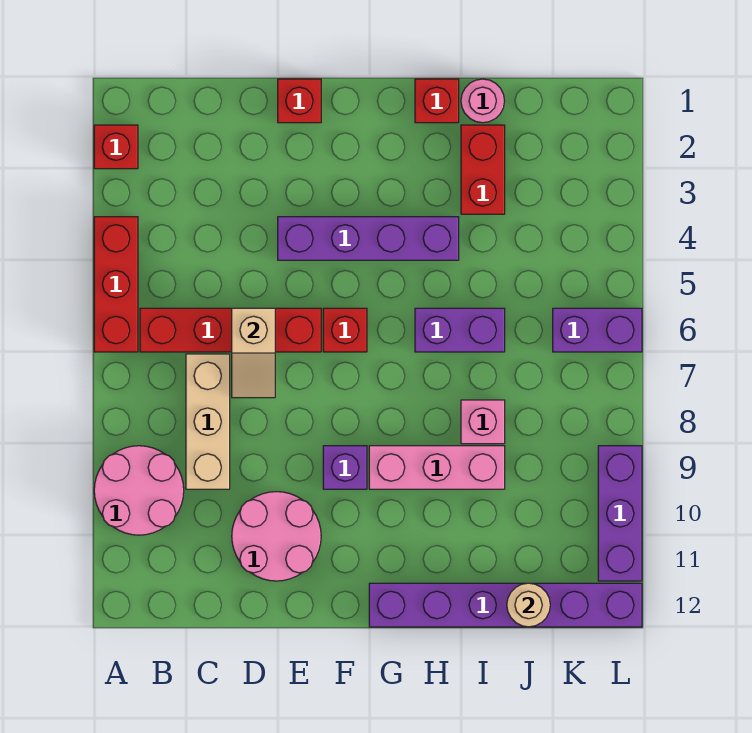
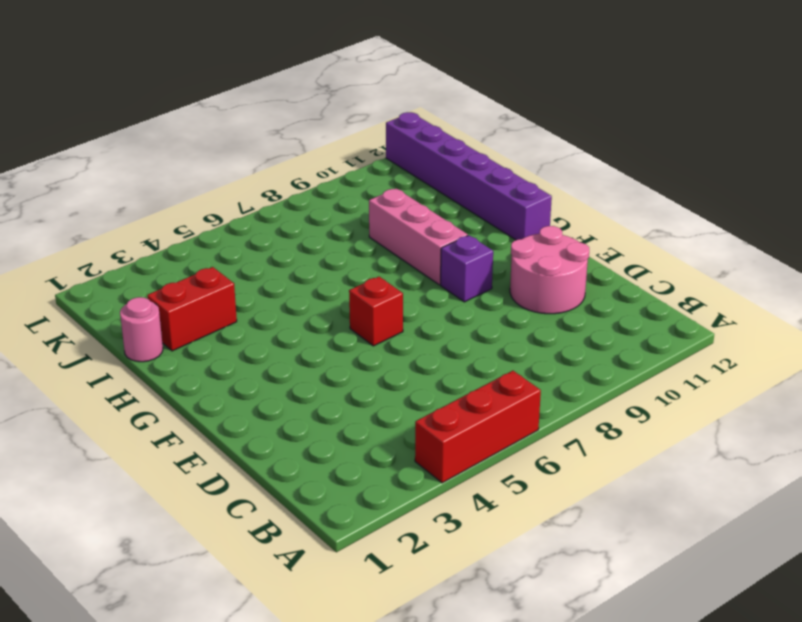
none -> red 1x1 brick [94,125,138,169]
none -> pink 2x2 round brick [94,446,184,535]
none -> red 1x4 brick [140,308,321,352]

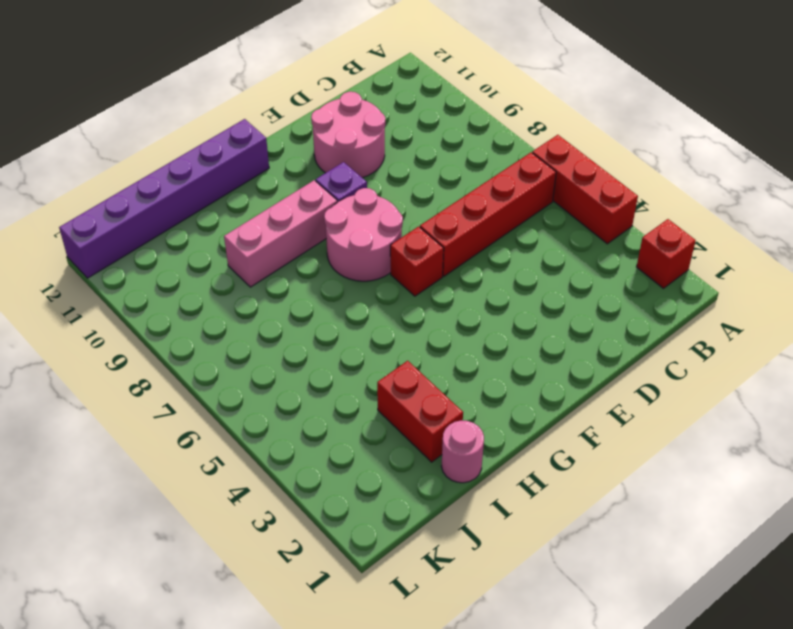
pink 2x2 round brick [324,188,403,281] -> pink 2x2 round brick moved to [94,446,184,535]
none -> tan 1x3 brick [186,354,230,489]
none -> red 1x1 brick [278,79,321,123]
none -> purple 1x4 brick [278,217,459,260]

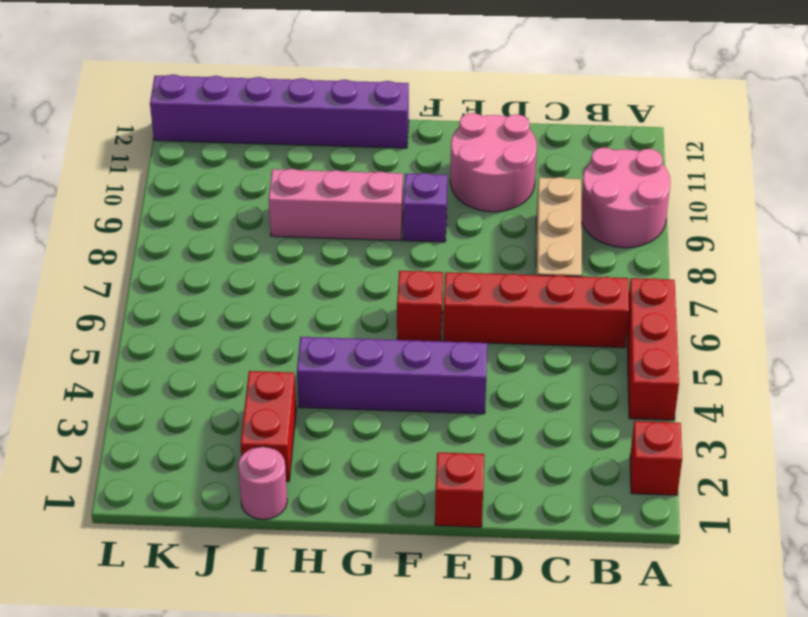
none -> red 1x1 brick [415,79,459,123]
none -> purple 1x2 brick [415,308,505,352]
none -> pink 1x1 brick [461,400,505,444]

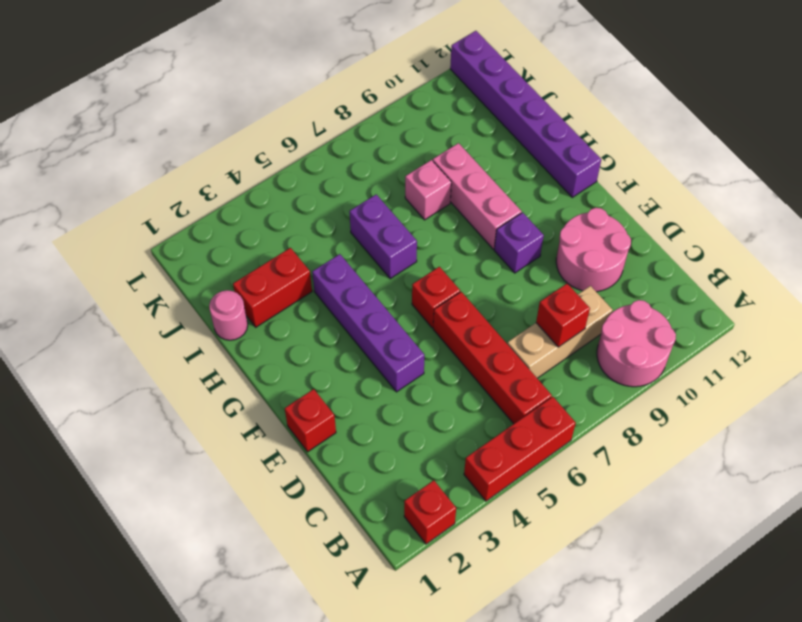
red 1x1 brick [536,284,590,347] -> red 1x1 brick moved to [415,79,459,123]
none -> purple 1x2 brick [553,308,642,352]
none -> purple 1x3 brick [598,446,642,581]
none -> tan 1x2 slope [232,308,275,398]

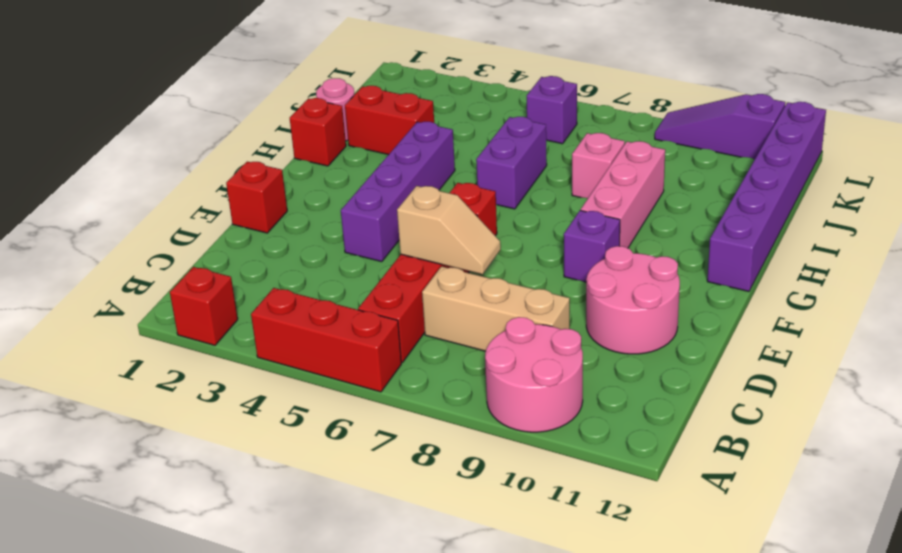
purple 1x1 brick [527,76,577,144] -> purple 1x2 brick [553,308,642,352]
purple 1x3 slope [655,94,785,159] -> purple 1x3 brick [598,446,642,581]
none -> tan 1x1 round brick [507,583,550,627]

